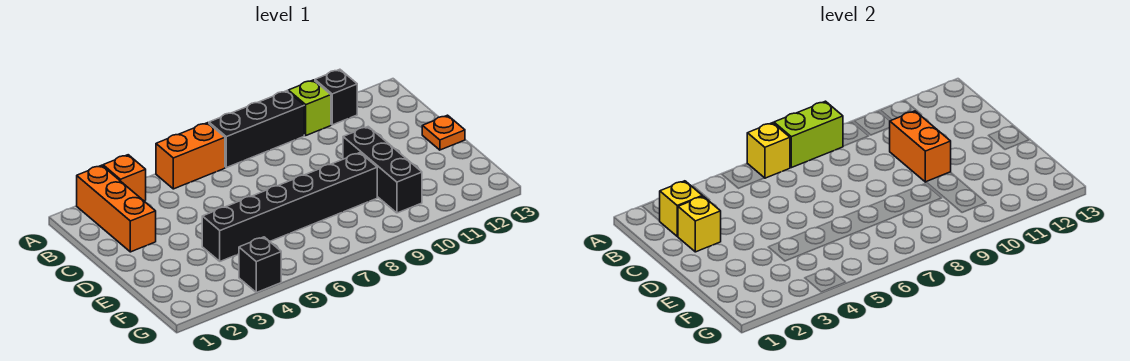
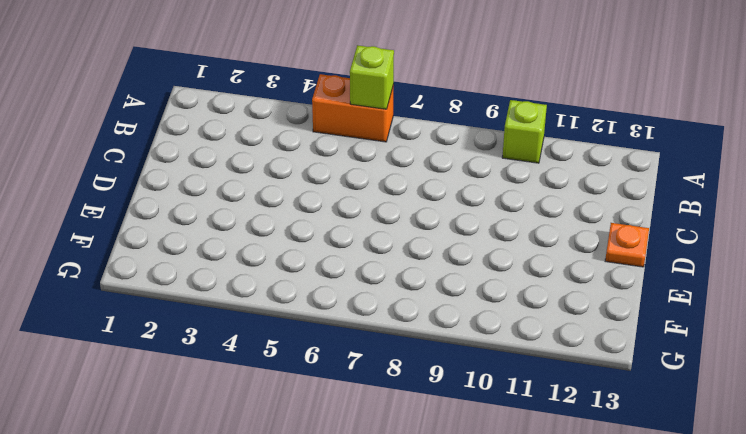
lime 1x1 brick [350,45,394,109] -> yellow 1x1 brick [747,123,790,178]
none -> orange 1x3 brick [77,165,156,252]
none -> orange 1x1 brick [103,155,146,201]
none -> black 1x3 brick [209,91,304,168]

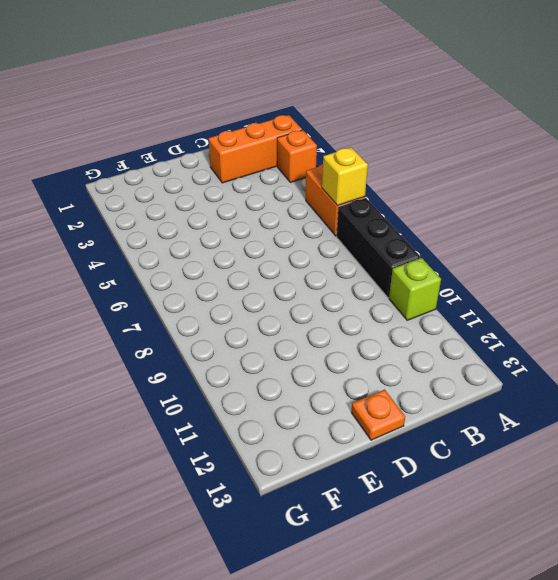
none -> black 1x1 brick [315,69,357,125]
none -> black 1x3 brick [343,127,422,213]
none -> black 1x6 brick [202,153,377,261]

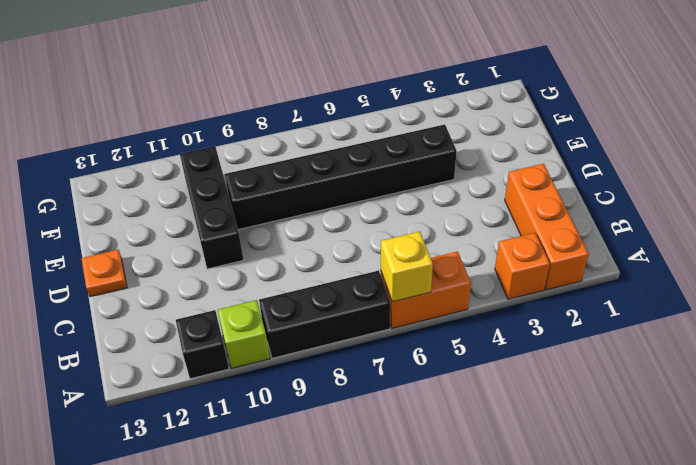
none -> black 1x1 brick [239,237,281,292]
none -> lime 1x2 brick [774,101,843,168]
none -> yellow 1x1 brick [660,181,702,236]

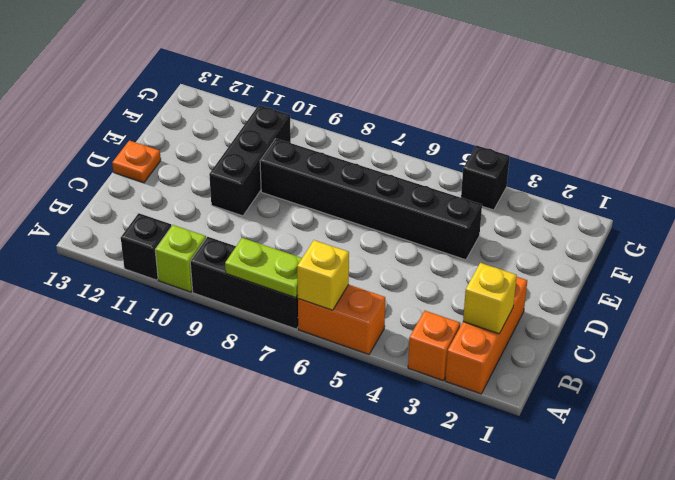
lime 1x2 plate [225,238,302,298] -> lime 1x2 brick [774,101,843,168]
none -> yellow 1x1 brick [678,196,721,252]
none -> orange 1x2 brick [890,111,951,182]

